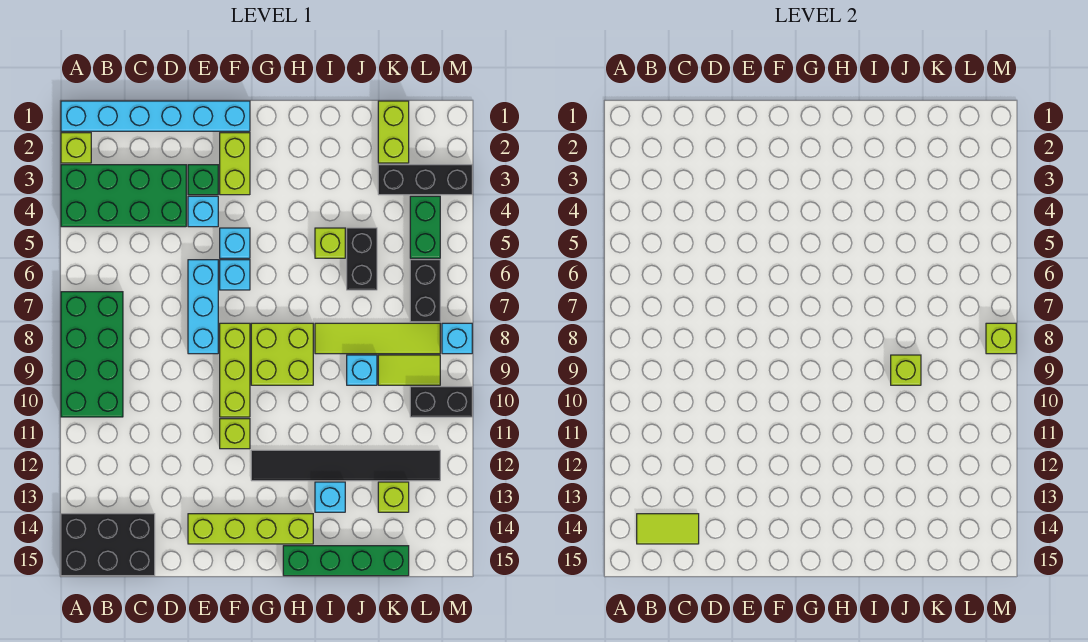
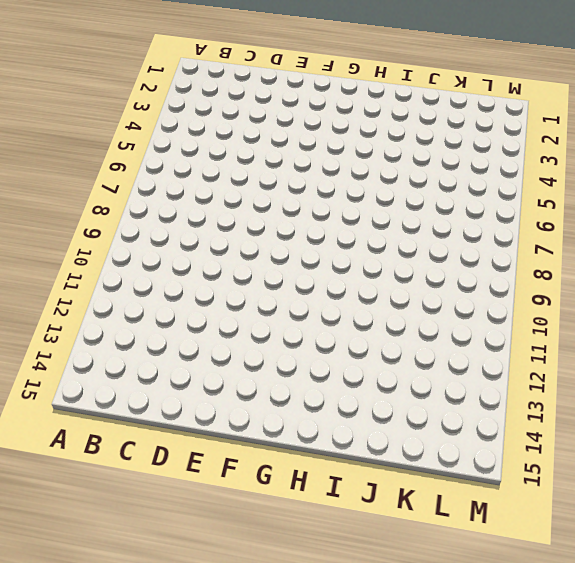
none -> cyan 1x6 brick [61,101,250,131]
none -> lime 1x1 brick [61,133,91,163]
none -> green 2x4 brick [61,165,186,227]
none -> green 2x4 brick [61,292,123,417]

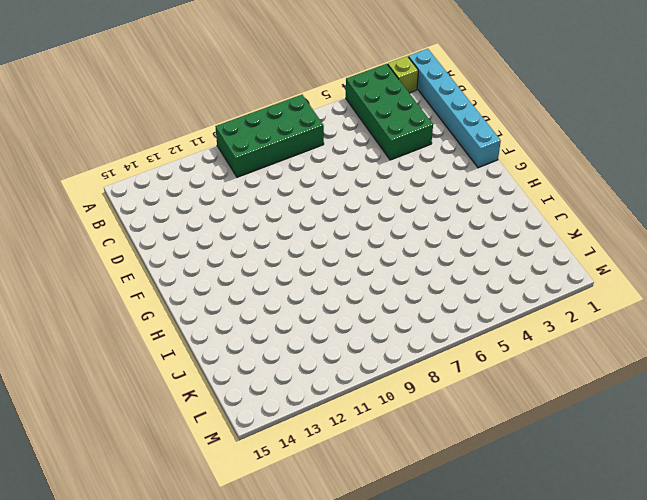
none -> black 2x3 brick [61,514,155,576]
none -> green 1x1 brick [188,165,218,195]
none -> cyan 1x1 brick [188,196,218,227]
none -> cyan 1x3 brick [188,260,218,354]

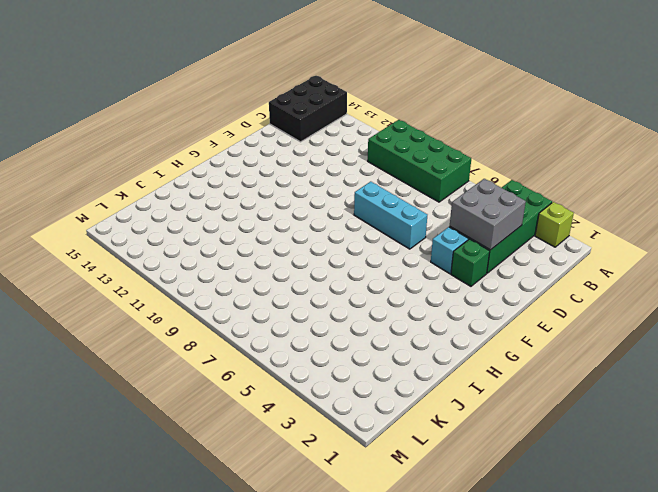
grey 2x2 brick [450,179,526,250] -> none
none -> cyan 1x6 brick [61,101,250,131]
none -> lime 1x4 brick [188,514,313,544]
none -> lime 1x2 brick [220,133,250,195]
none -> cyan 1x1 brick [220,228,250,258]

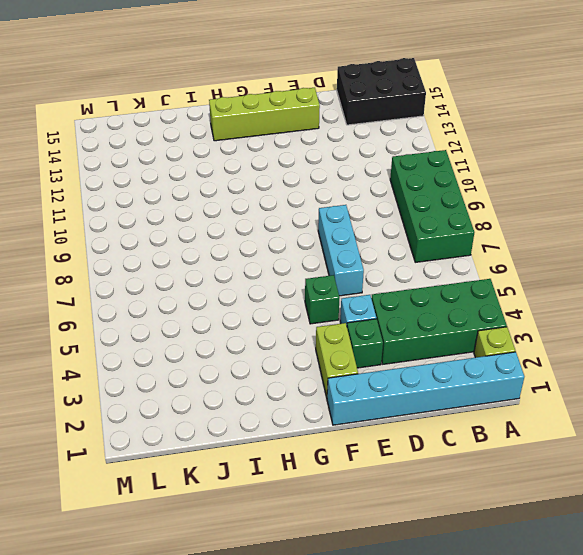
green 1x1 brick [305,275,339,324] -> cyan 1x1 brick [220,228,250,258]
none -> cyan 1x1 brick [220,260,250,290]
none -> lime 1x3 brick [220,323,250,417]
none -> lime 1x1 brick [220,419,250,449]
none -> lime 2x2 brick [251,323,313,385]

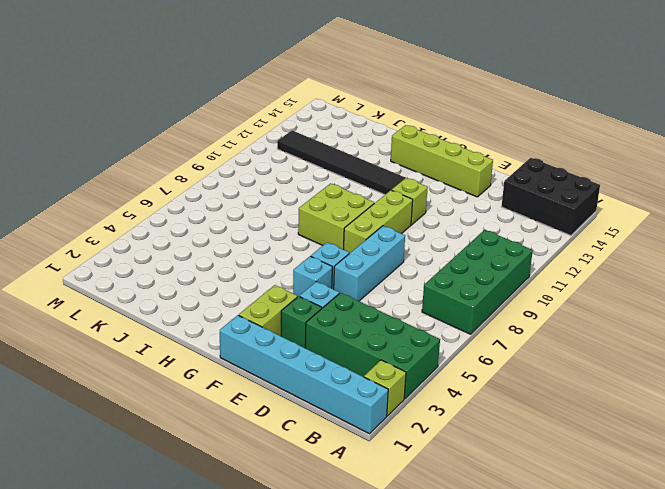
none -> green 1x4 brick [283,546,409,576]
none -> lime 1x1 brick [315,228,345,258]
none -> lime 1x4 tile [315,323,440,354]
none -> cyan 1x1 brick [315,482,345,512]

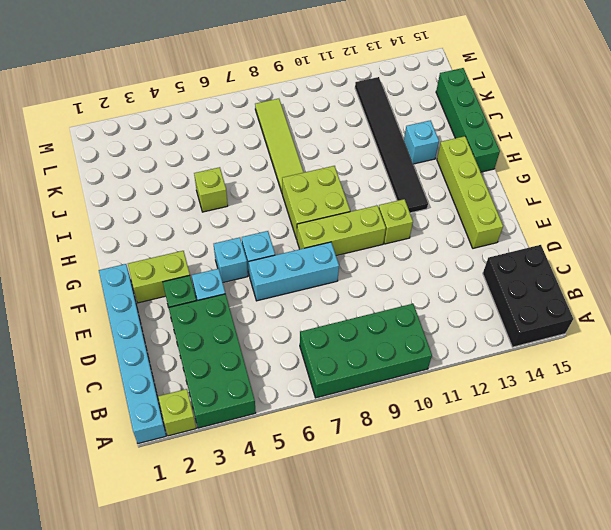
none -> black 1x2 brick [347,228,377,290]
none -> cyan 1x1 brick [347,355,377,385]
none -> lime 1x2 brick [378,101,409,163]
none -> black 1x3 brick [378,165,472,195]

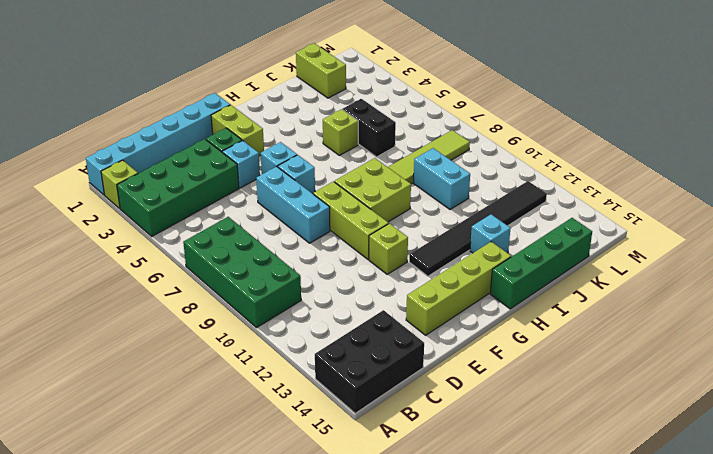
cyan 1x2 brick [413,148,470,209] -> cyan 1x1 brick [347,355,377,385]
none -> black 1x3 brick [378,165,472,195]
none -> lime 1x2 tile [378,355,440,385]
none -> lime 1x1 brick [378,482,409,512]
none -> green 1x2 brick [410,196,440,258]

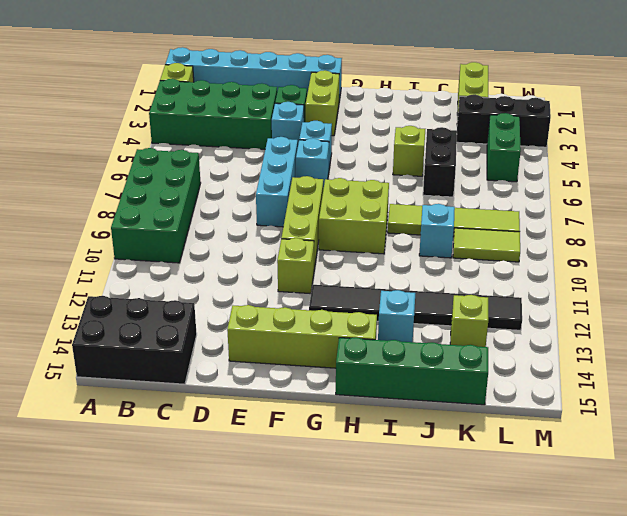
none -> black 1x2 brick [410,260,440,322]
none -> black 1x2 brick [410,387,472,417]
none -> cyan 1x1 brick [442,323,472,354]
none -> lime 1x2 tile [637,514,699,544]

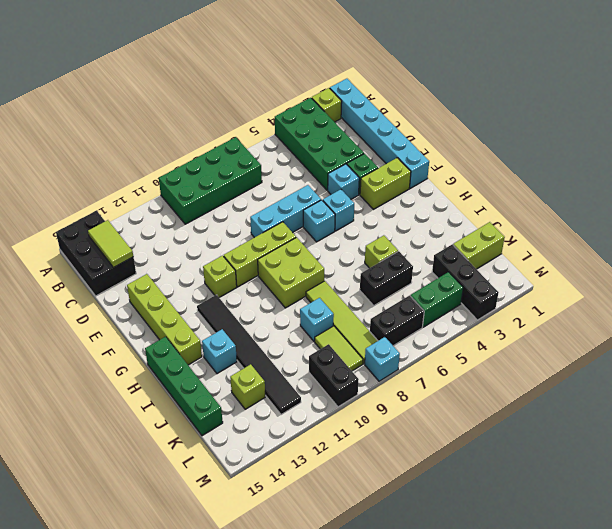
none -> lime 1x1 brick [891,355,921,385]
none -> lime 1x1 brick [986,323,1016,354]

